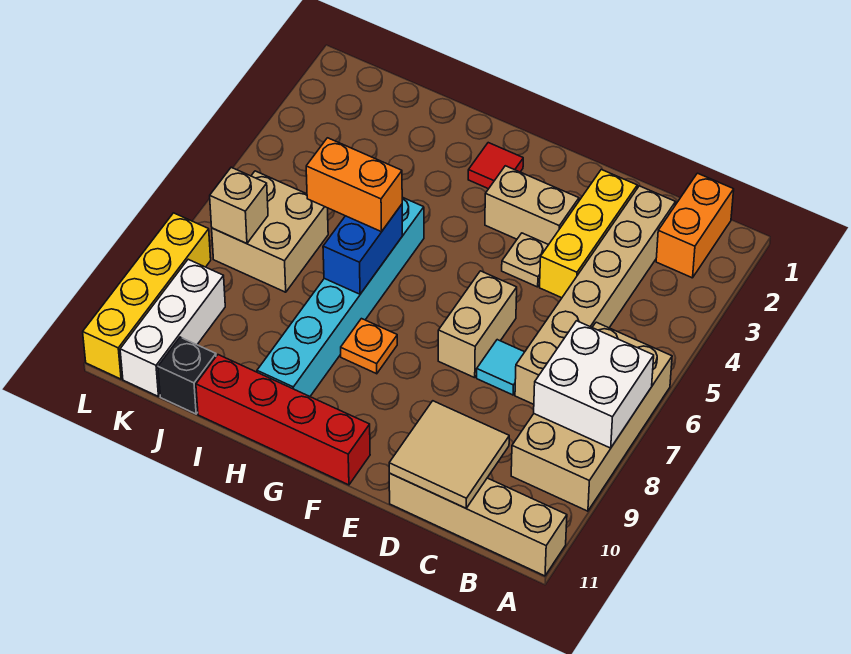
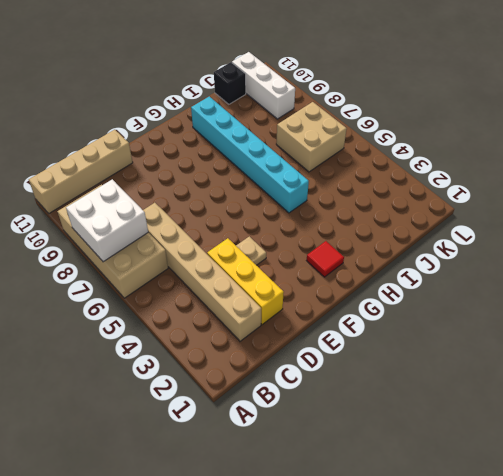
none -> orange 1x2 brick [656,173,734,278]
none -> cyan 1x1 tile [477,340,524,395]
none -> tan 1x2 brick [485,166,579,245]

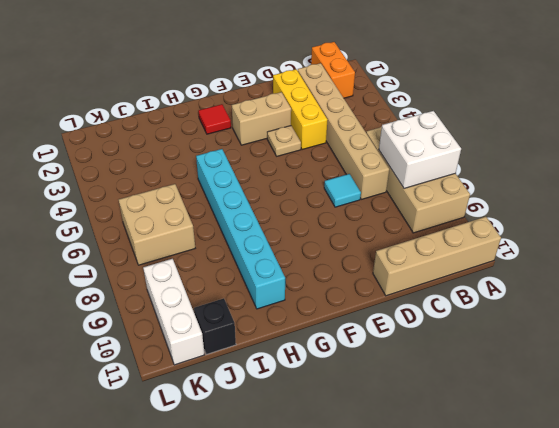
none -> tan 1x2 brick [438,271,517,378]
none -> red 1x4 brick [196,355,370,485]
none -> orange 1x1 plate [341,319,397,374]

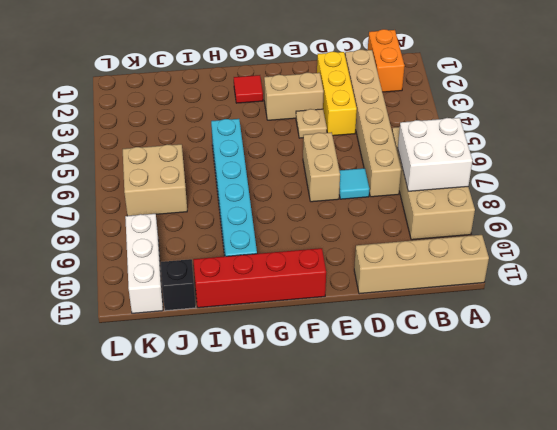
none -> orange 1x1 plate [341,319,397,374]
none -> yellow 1x4 brick [83,213,211,379]
none -> tan 2x2 tile [389,401,509,508]

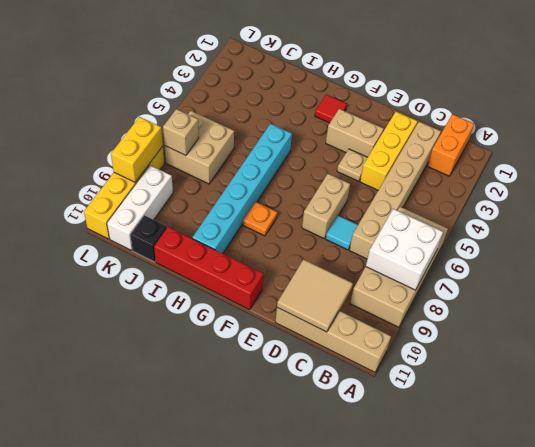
yellow 1x2 brick [111,117,163,182] -> none
none -> blue 1x2 brick [323,204,402,294]
none -> orange 1x2 brick [306,138,402,232]

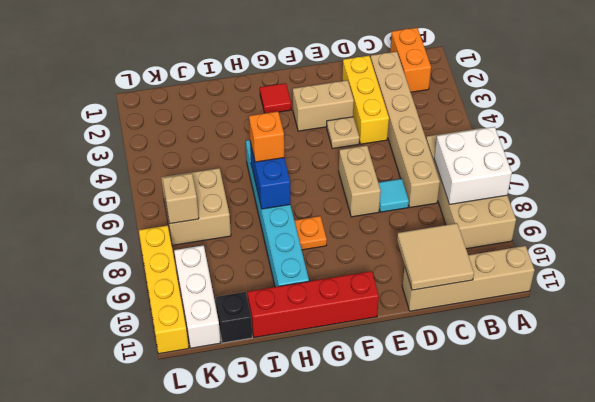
orange 1x1 brick [249,112,284,162] -> orange 1x2 brick [306,138,402,232]

